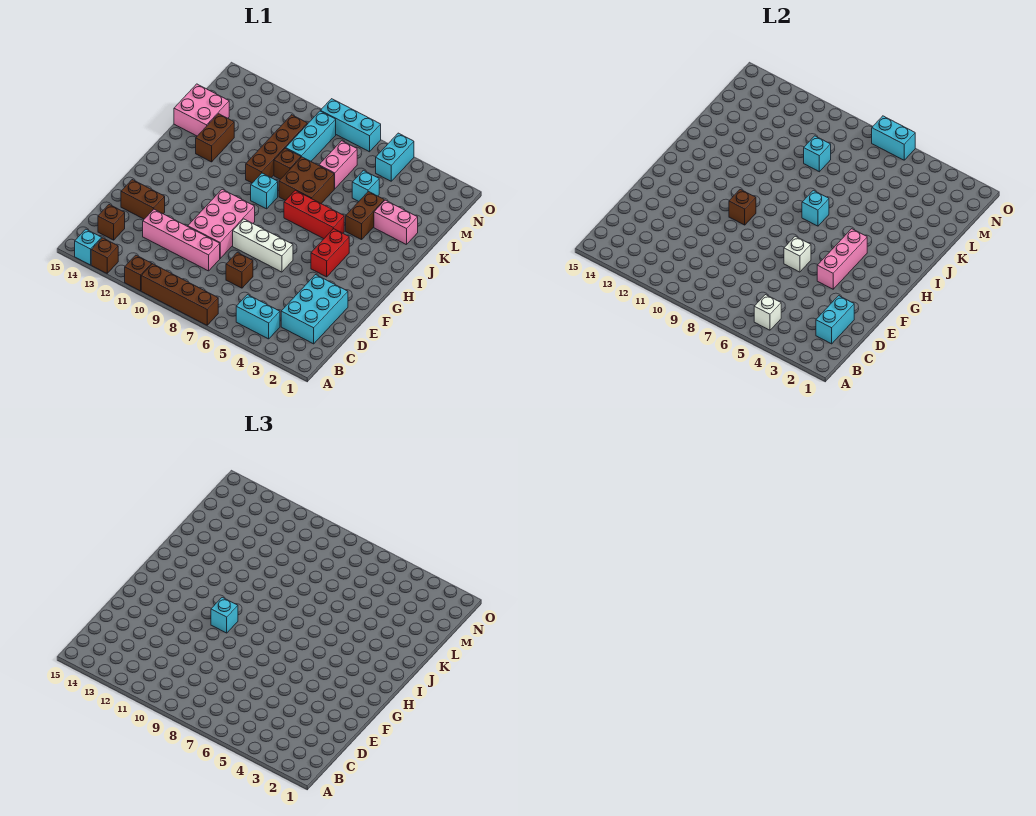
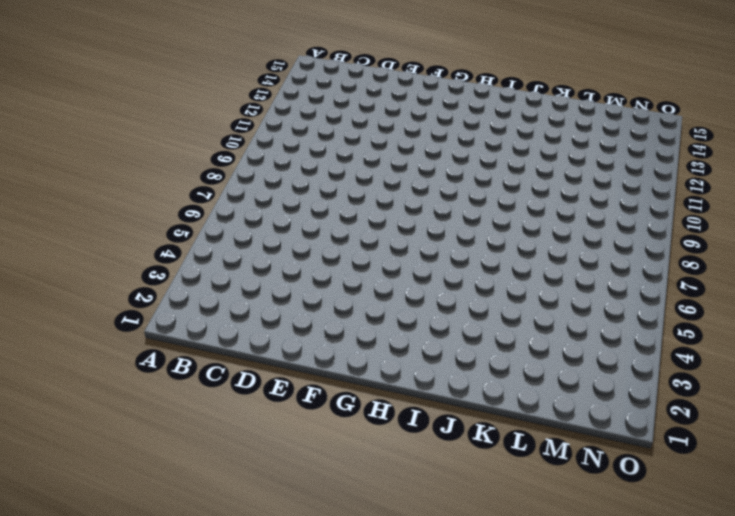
none -> brown 1x4 brick [141,264,218,325]
none -> brown 1x1 brick [125,255,152,291]
none -> brown 1x1 brick [91,238,118,273]
none -> cyan 1x1 brick [75,229,102,265]

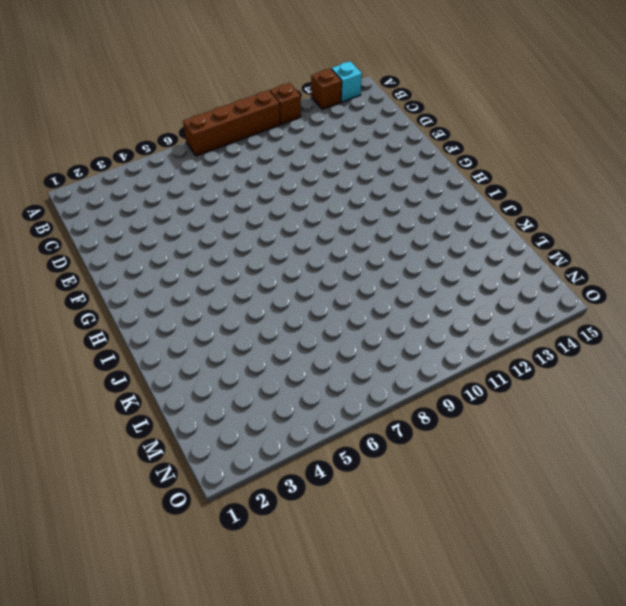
none -> cyan 1x2 brick [236,295,280,339]
none -> cyan 2x3 brick [281,275,348,344]
none -> brown 1x1 brick [98,205,125,240]
none -> brown 1x1 brick [226,252,253,288]

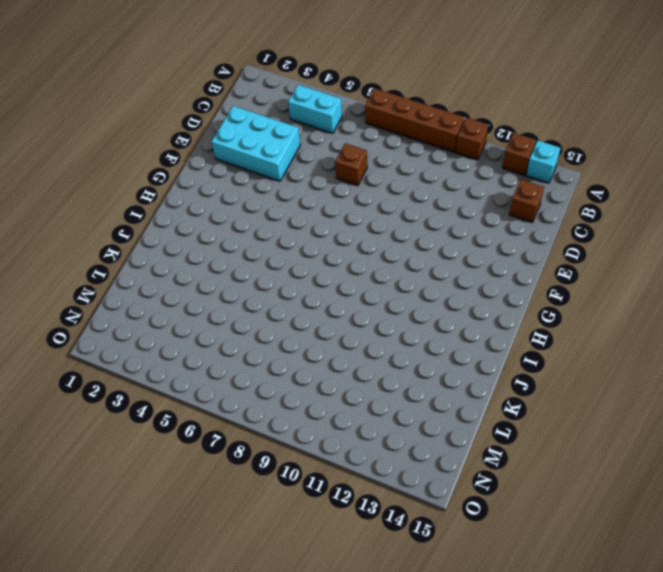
cyan 2x3 brick [212,106,300,181] -> cyan 2x3 brick turned to [281,275,348,344]
none -> pink 1x4 brick [143,209,220,271]
none -> pink 2x3 brick [188,189,255,258]
none -> brown 1x2 brick [121,180,165,219]
none -> white 1x3 brick [233,219,293,272]

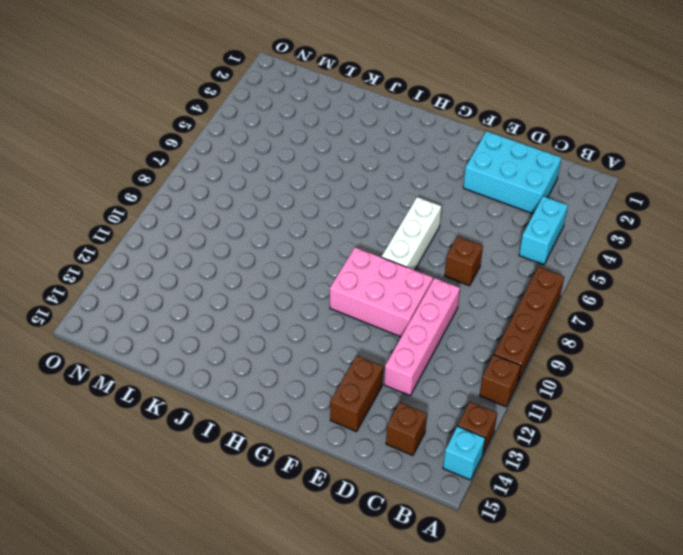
none -> red 1x2 brick [311,229,349,277]
none -> red 1x3 brick [284,190,344,239]
none -> cyan 1x1 brick [251,173,278,209]
none -> brown 1x2 brick [346,192,384,240]

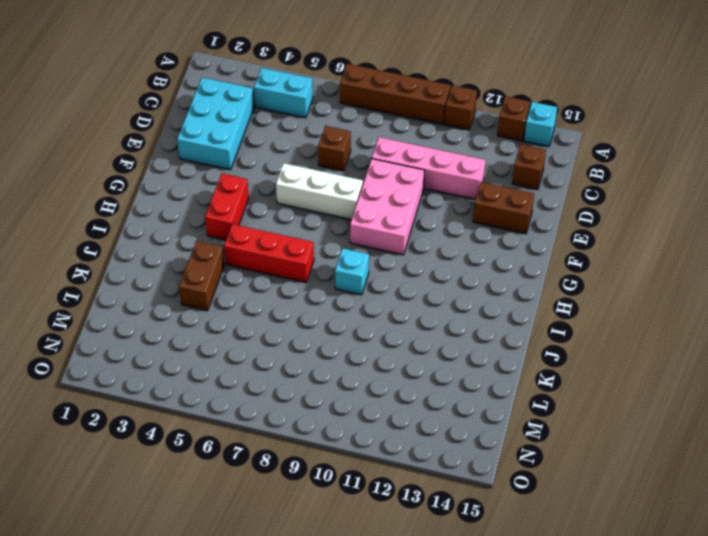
none -> brown 2x2 brick [279,157,334,203]
none -> brown 1x4 brick [246,115,307,183]
none -> brown 1x2 brick [196,114,234,162]
none -> pink 1x2 brick [374,200,418,245]

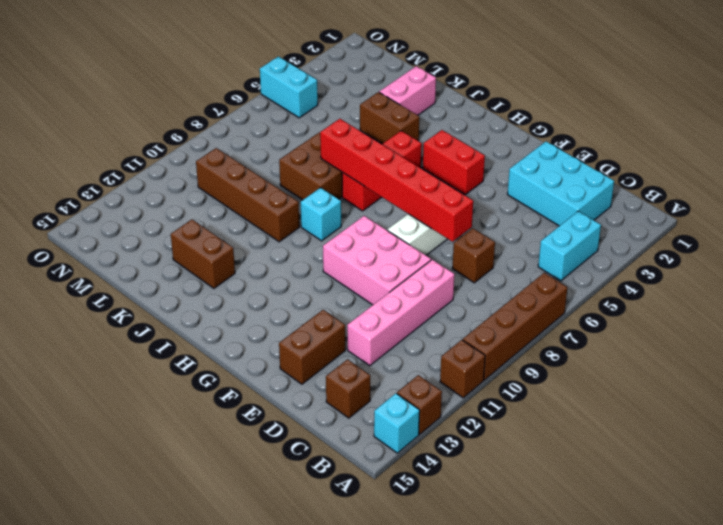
red 1x6 brick [320,119,473,242] -> cyan 1x1 brick [802,190,829,226]
none -> brown 1x1 brick [274,148,301,179]
none -> pink 2x2 brick [174,84,229,136]
none -> cyan 1x1 brick [352,170,379,201]
none -> pink 1x2 brick [319,141,357,189]

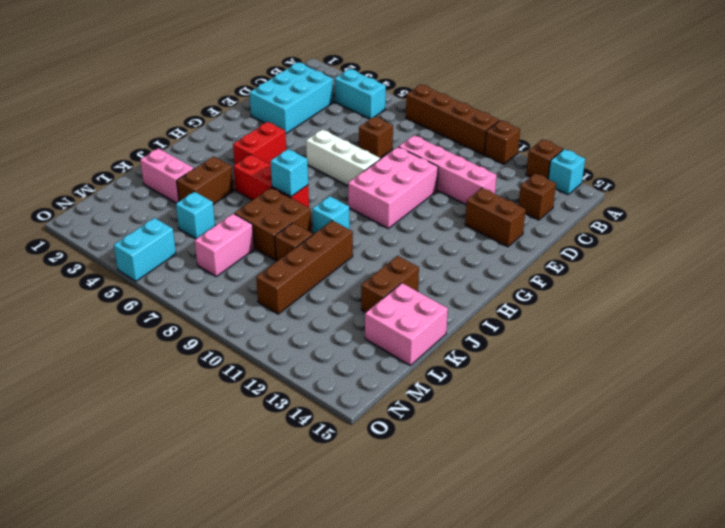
none -> cyan 1x3 brick [286,111,336,161]
none -> cyan 1x3 brick [321,99,381,152]
none -> white 1x1 brick [754,295,781,330]
none -> cyan 1x2 brick [816,296,854,344]

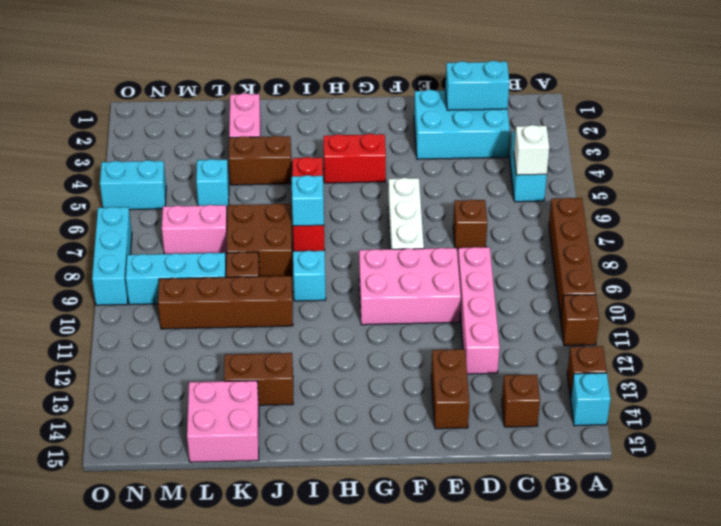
none -> pink 1x3 brick [817,229,867,289]
none -> white 1x1 brick [784,236,811,272]
none -> brown 1x1 brick [729,189,756,225]
none -> cyan 1x1 brick [804,136,831,172]

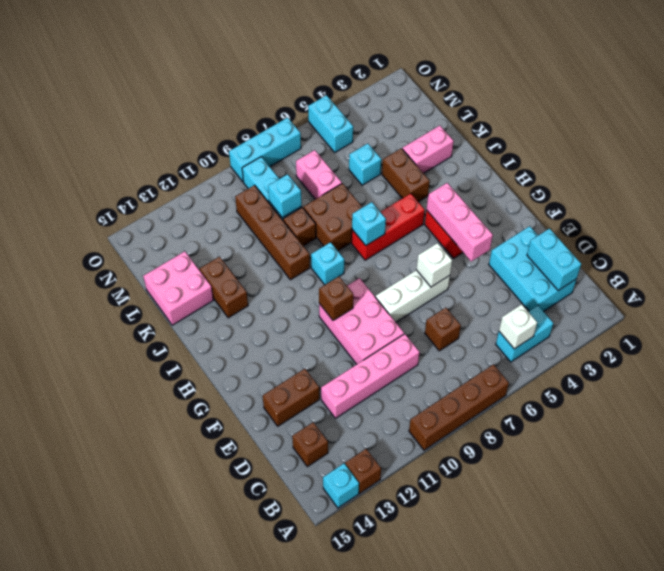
none -> brown 1x1 brick [125,255,152,291]
none -> cyan 1x2 brick [872,116,915,160]
none -> cyan 1x1 brick [211,597,238,633]

